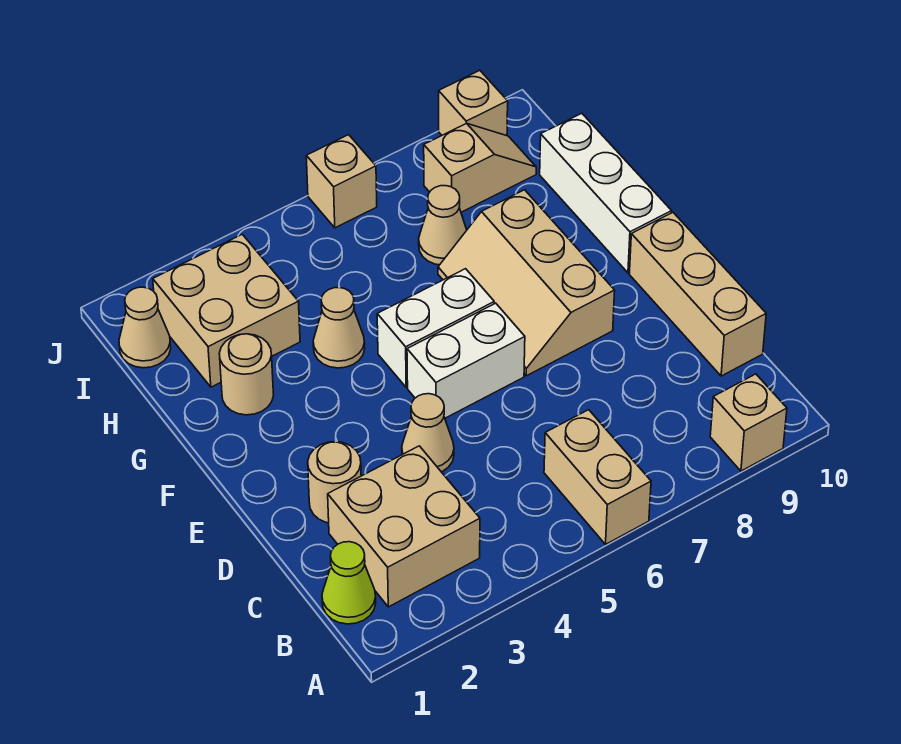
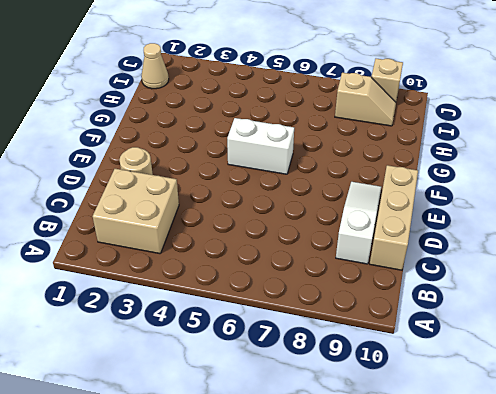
white 1x3 slope [336,182,381,264] -> none
none -> tan 1x2 brick [544,410,651,544]
none -> tan 1x1 brick [710,374,787,471]
none -> lime 1x1 cone [322,542,376,624]

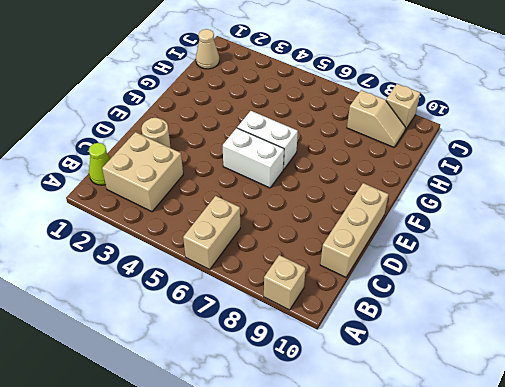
none -> tan 1x1 cone [402,394,454,472]
none -> tan 2x3 slope [438,190,615,376]
none -> white 1x3 brick [540,113,672,273]

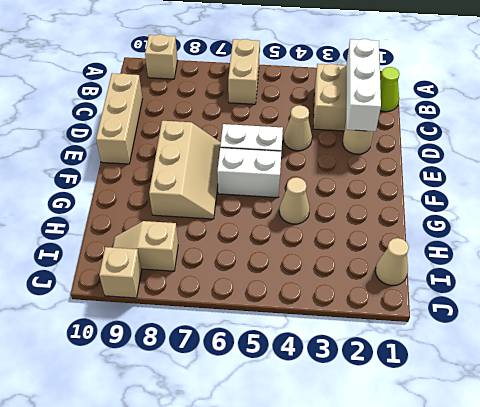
white 1x3 brick [346,39,381,131] -> white 1x3 brick moved to [540,113,672,273]
none -> tan 1x1 round brick [219,334,274,415]
none -> tan 2x2 brick [153,234,300,387]
none -> tan 1x1 cone [419,186,467,265]

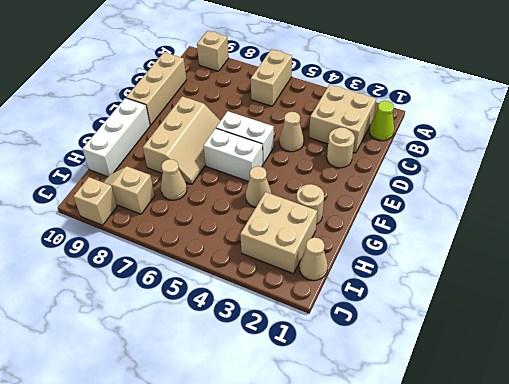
none -> tan 1x1 brick [306,135,377,228]

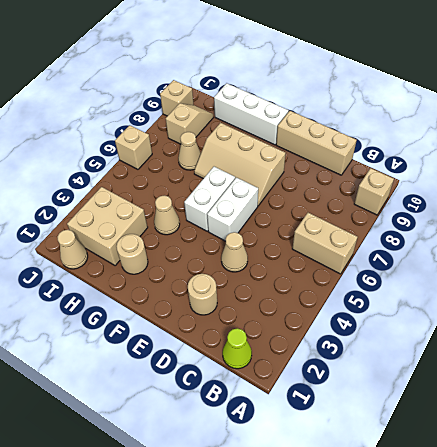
none -> tan 2x2 brick [328,446,480,607]

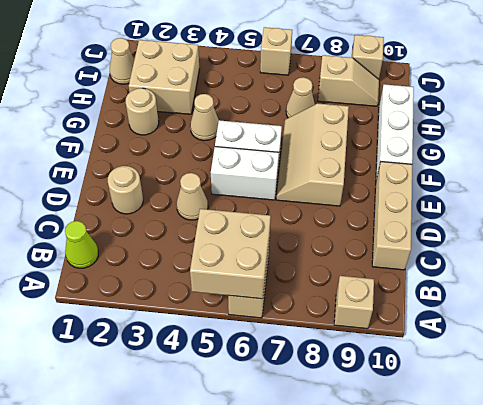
tan 2x2 brick [190,209,271,299] -> tan 2x2 brick moved to [328,446,480,607]

